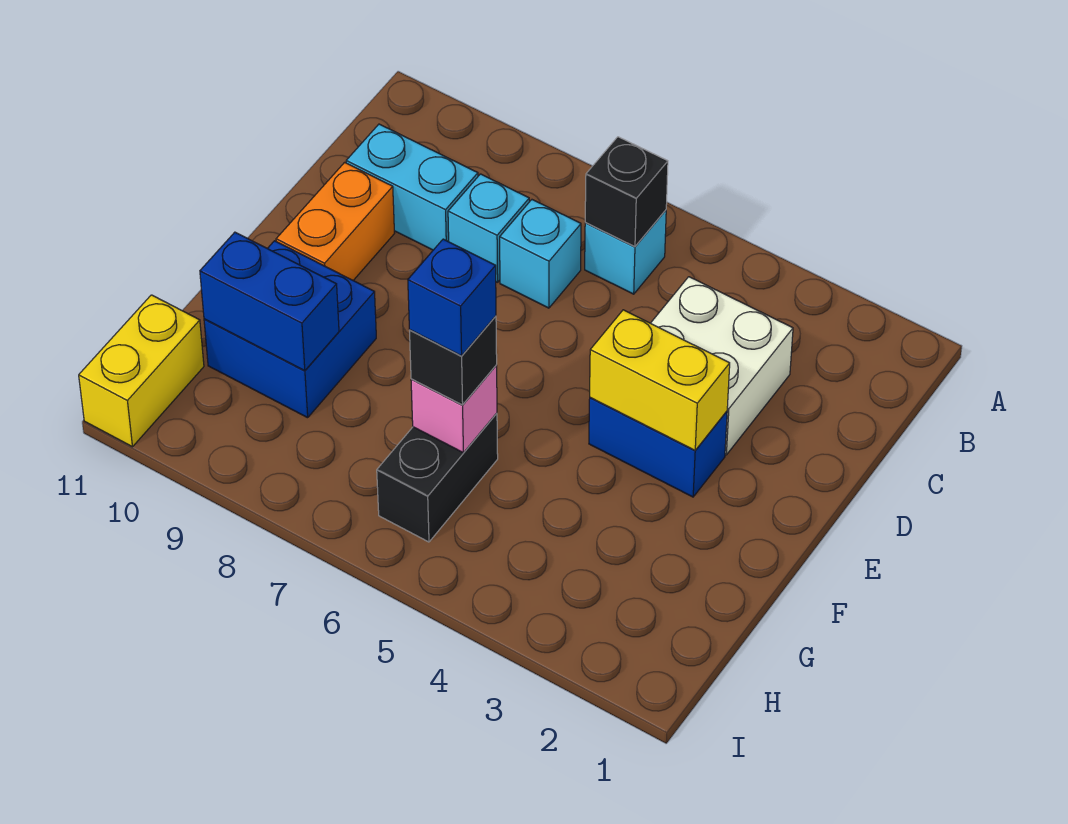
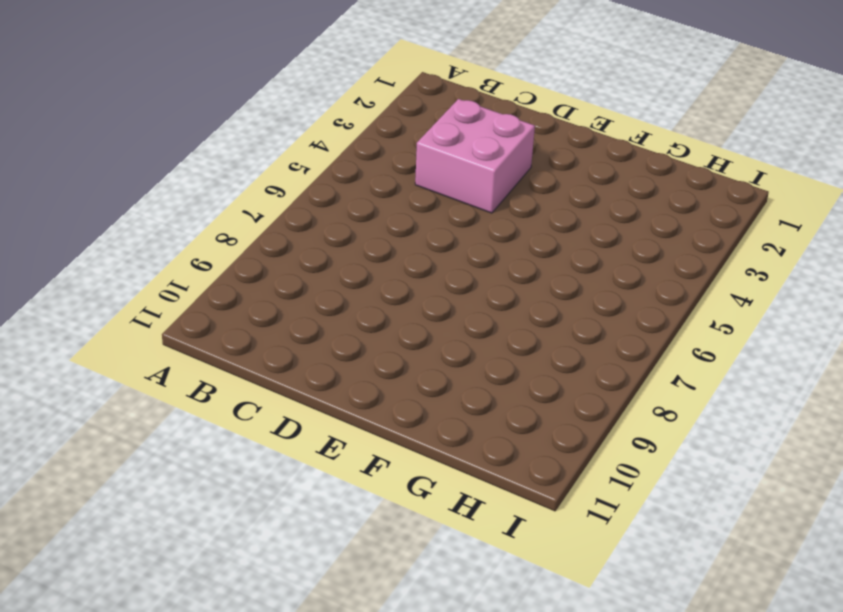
pink 2x2 brick [415,99,535,213] -> white 2x2 brick [651,277,793,455]
none -> cyan 1x1 brick [585,210,666,294]
none -> cyan 1x1 brick [500,200,581,308]
none -> cyan 1x1 brick [448,174,529,282]

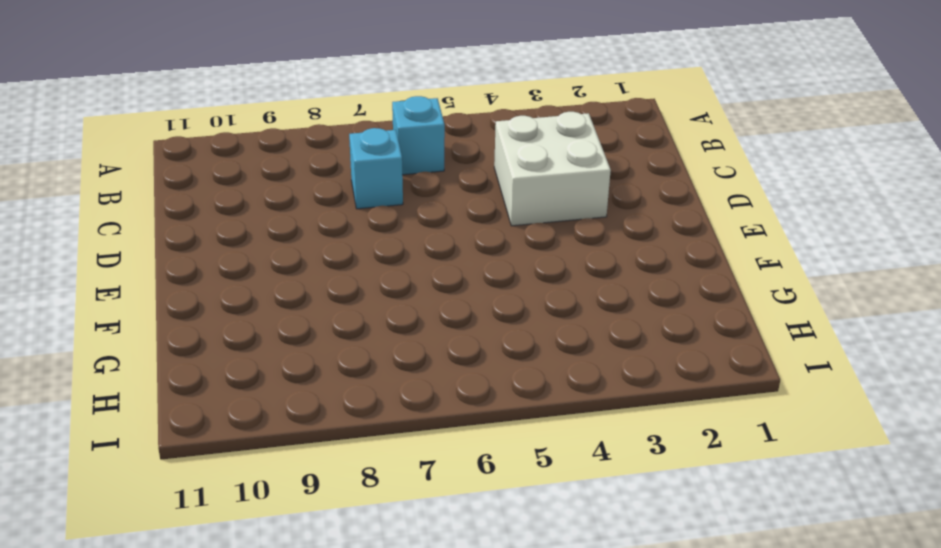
none -> cyan 1x1 brick [448,174,529,282]
none -> cyan 1x2 brick [346,124,478,250]
none -> orange 1x2 brick [276,162,395,280]

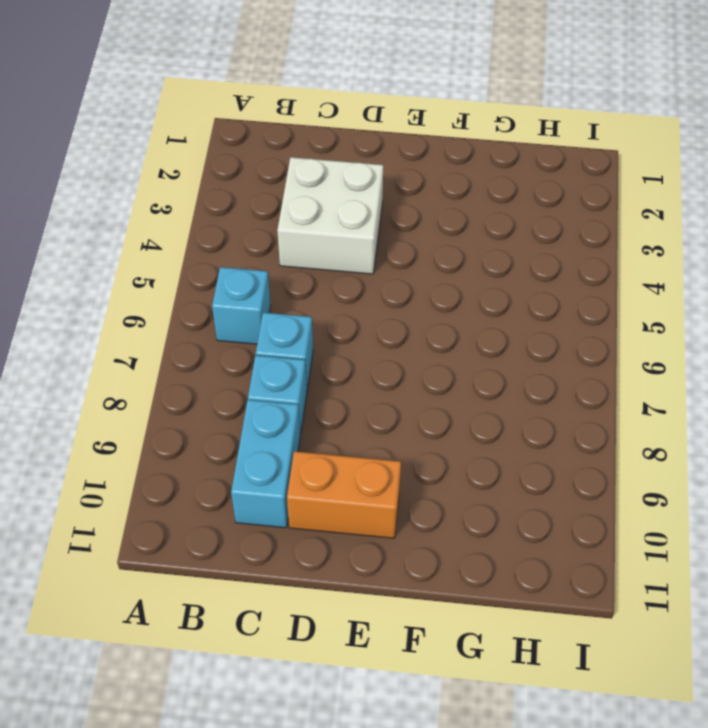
none -> blue 1x2 brick [589,398,727,497]
none -> blue 2x2 brick [204,241,376,418]
none -> black 1x2 brick [377,413,498,542]

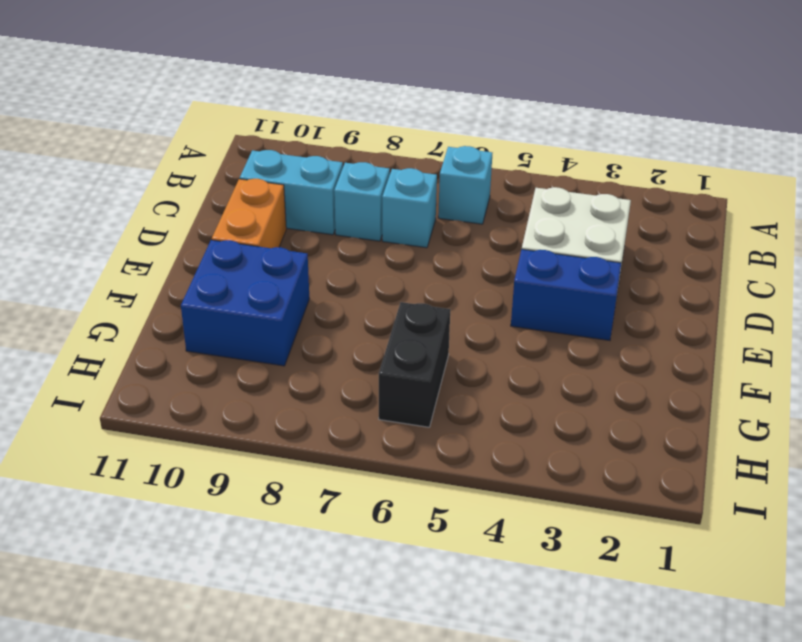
none -> yellow 1x2 brick [79,295,204,447]
none -> black 1x1 brick [585,137,668,247]
none -> yellow 1x2 brick [590,310,730,451]

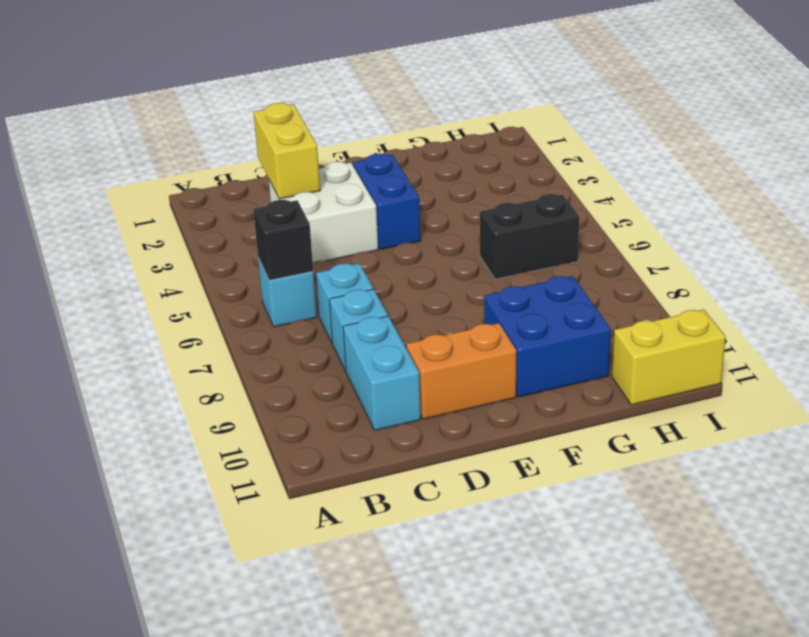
yellow 1x2 brick [254,103,320,199] -> yellow 1x2 brick moved to [590,310,730,451]
none -> pink 1x1 brick [411,365,497,453]
none -> blue 1x2 brick [200,232,339,371]
none -> black 1x1 brick [410,316,497,405]

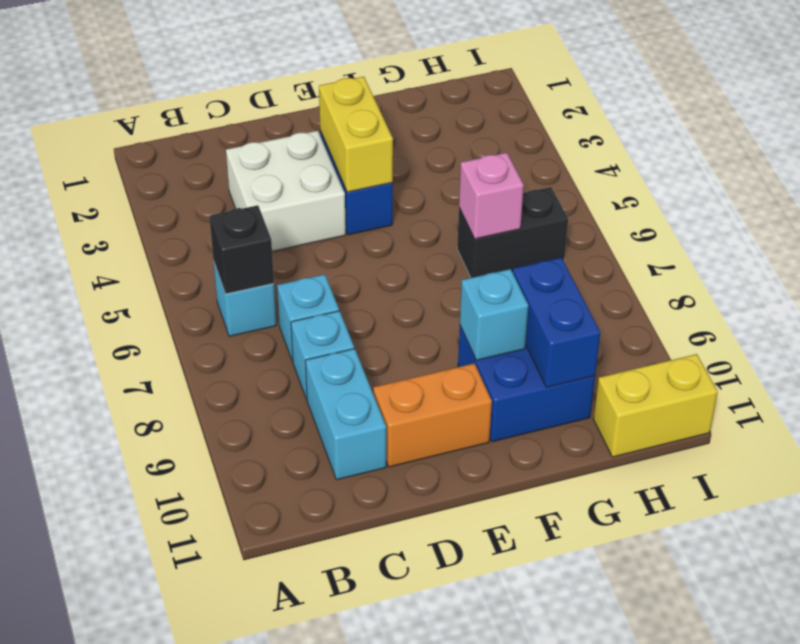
cyan 1x1 brick [460,269,528,360] -> none
none -> black 1x1 brick [410,316,497,405]
none -> blue 1x1 brick [408,239,496,356]

